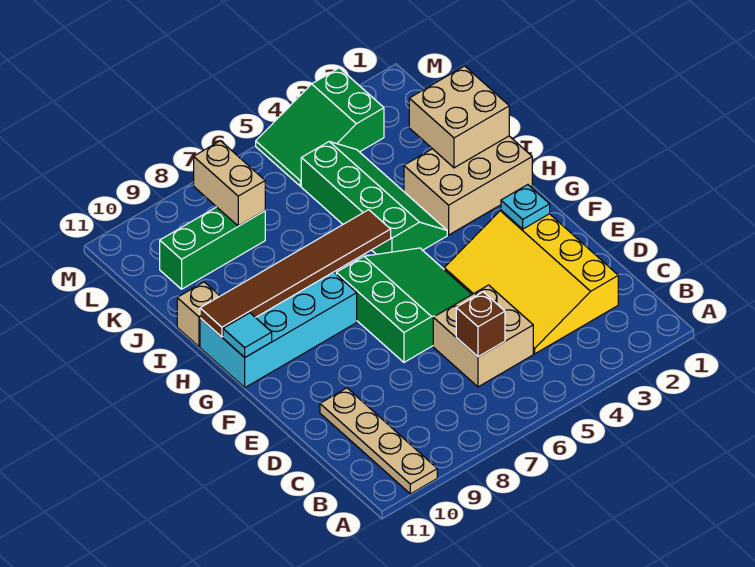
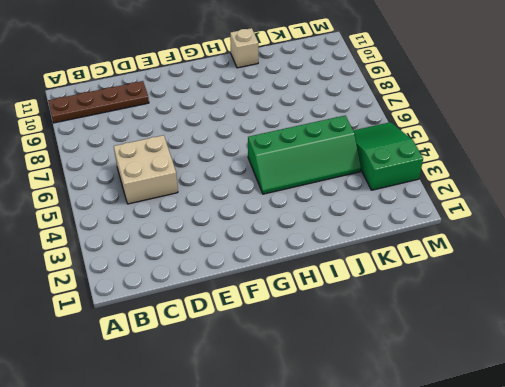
brown 1x4 plate [48,81,149,123] -> tan 1x4 plate [320,388,437,494]
none -> yellow 3x4 slope [444,210,618,354]
none -> green 3x3 slope [336,248,472,362]
none -> cyan 2x4 brick [200,272,357,387]

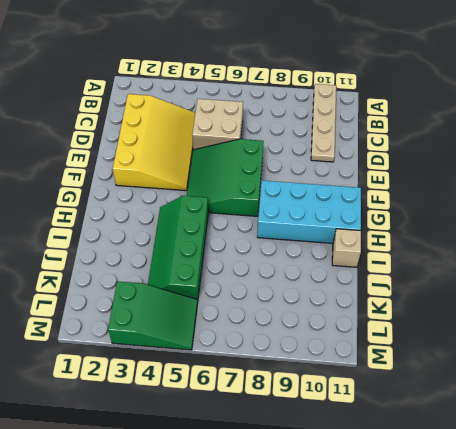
none -> tan 2x3 brick [404,136,532,235]
none -> green 1x3 brick [160,207,265,289]
none -> brown 1x1 brick [456,292,505,357]

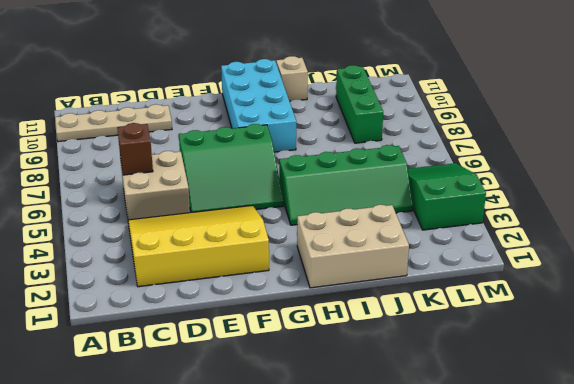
tan 2x3 brick [297,205,409,288] -> tan 2x3 brick turned to [404,136,532,235]
none -> cyan 1x1 plate [501,185,550,229]
none -> cyan 1x1 tile [223,313,272,357]
none -> brown 1x6 tile [200,210,391,337]

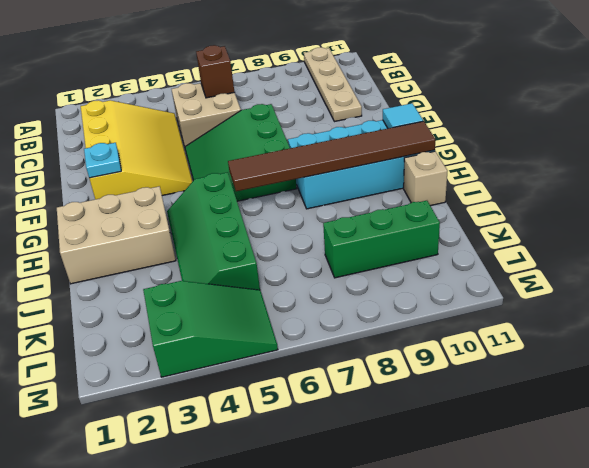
none -> tan 2x2 brick [409,66,509,168]
none -> tan 1x2 brick [194,141,265,226]

